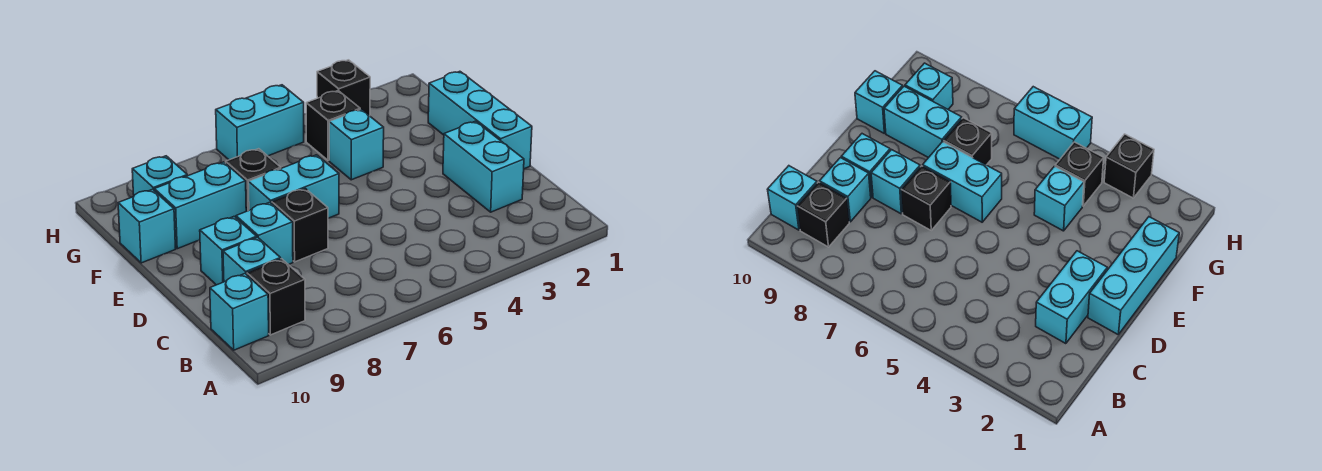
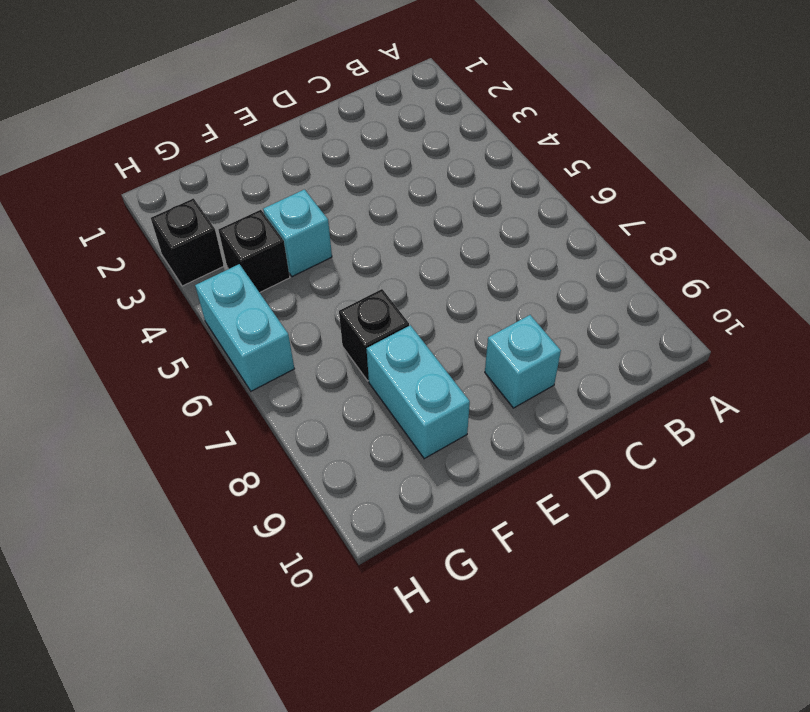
none -> black 1x1 brick [247,259,305,335]
none -> cyan 1x1 brick [210,274,269,350]
none -> cyan 1x2 brick [443,121,524,212]

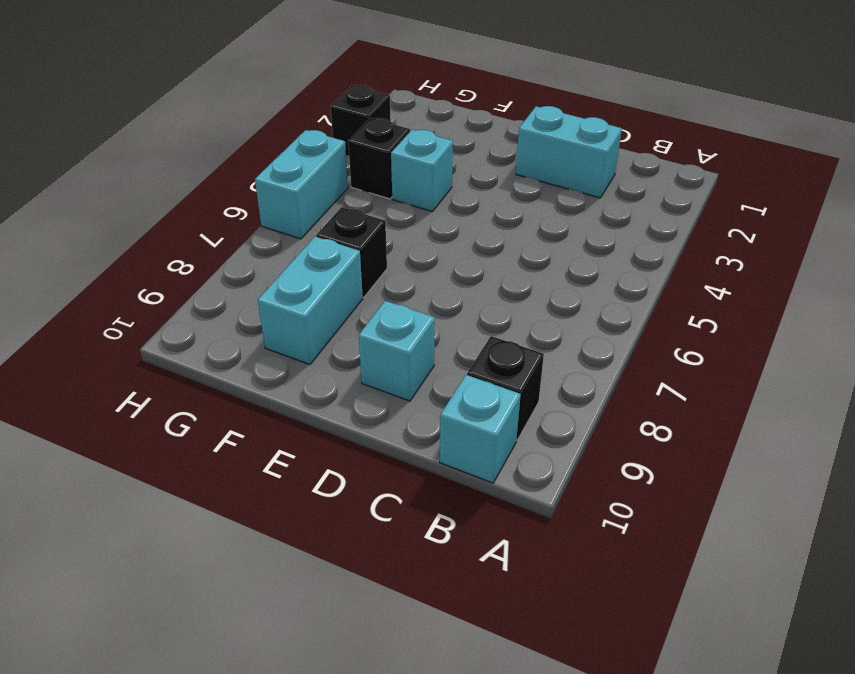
none -> cyan 1x1 brick [223,237,281,282]
none -> cyan 1x3 brick [428,71,532,169]
none -> black 1x1 brick [272,188,328,262]

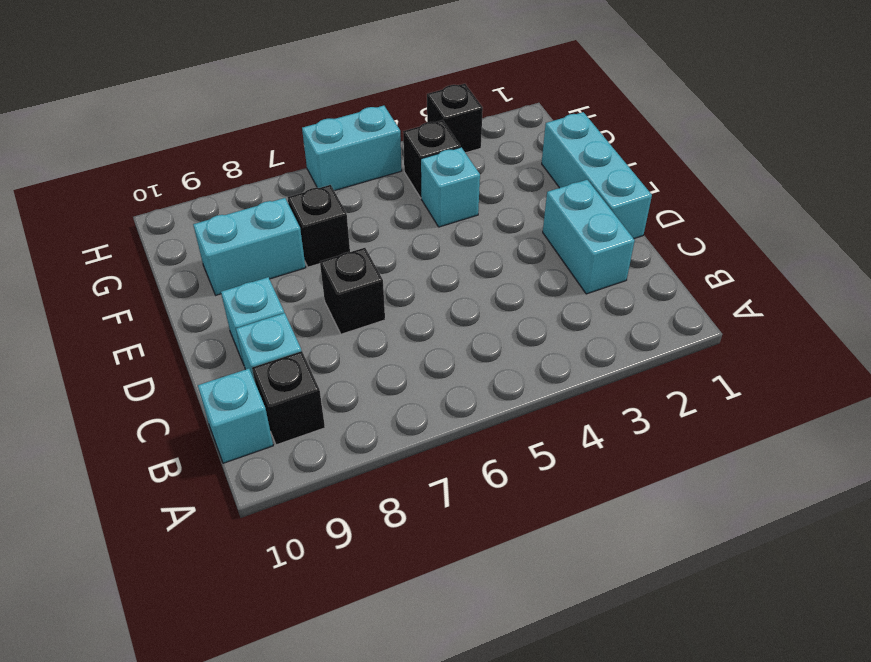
none -> cyan 1x1 brick [236,202,293,265]
none -> cyan 1x2 brick [248,155,339,218]
none -> cyan 1x1 brick [118,189,176,263]

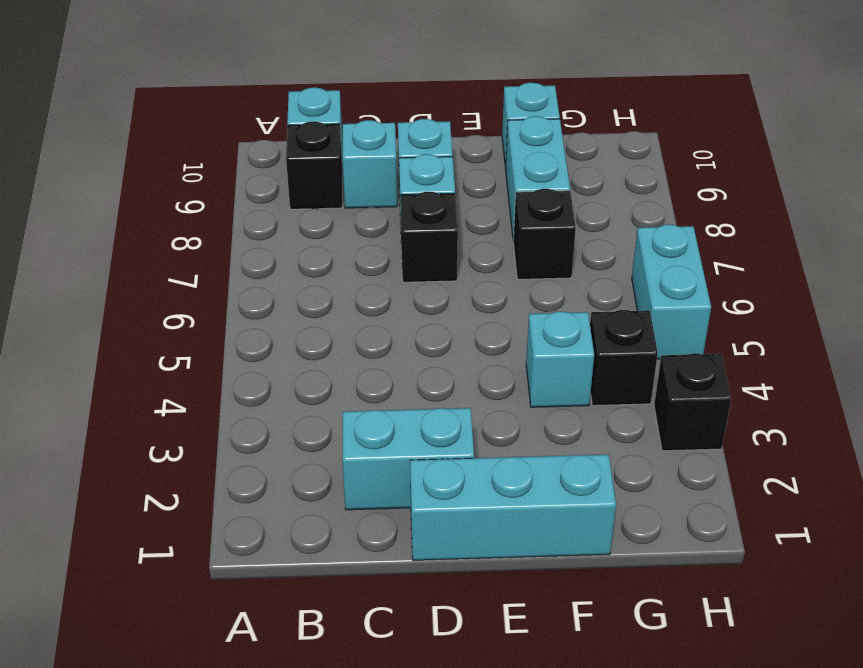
none -> cyan 1x2 brick [248,155,339,218]
none -> cyan 1x1 brick [132,156,187,195]

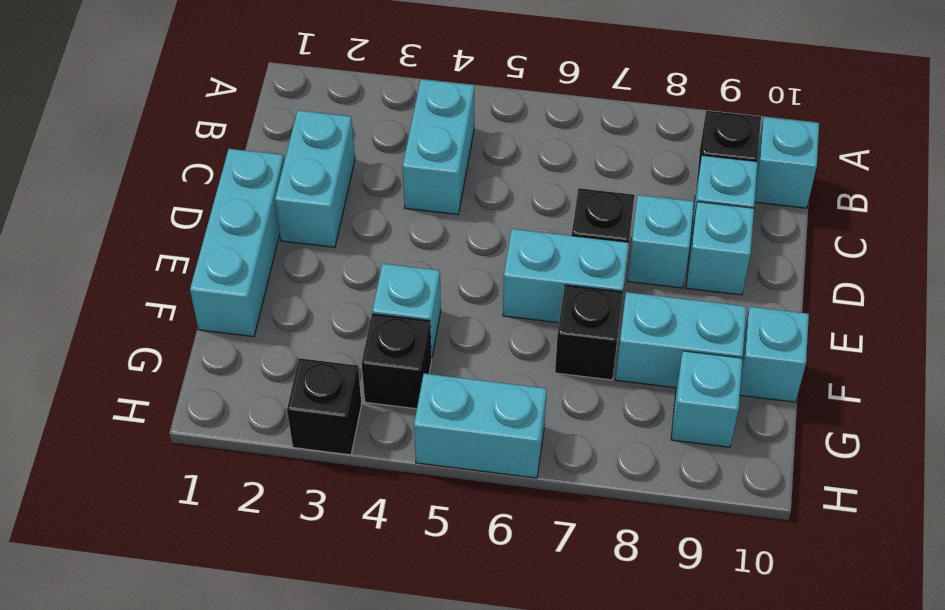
cyan 1x2 brick [403,79,474,214] -> none

